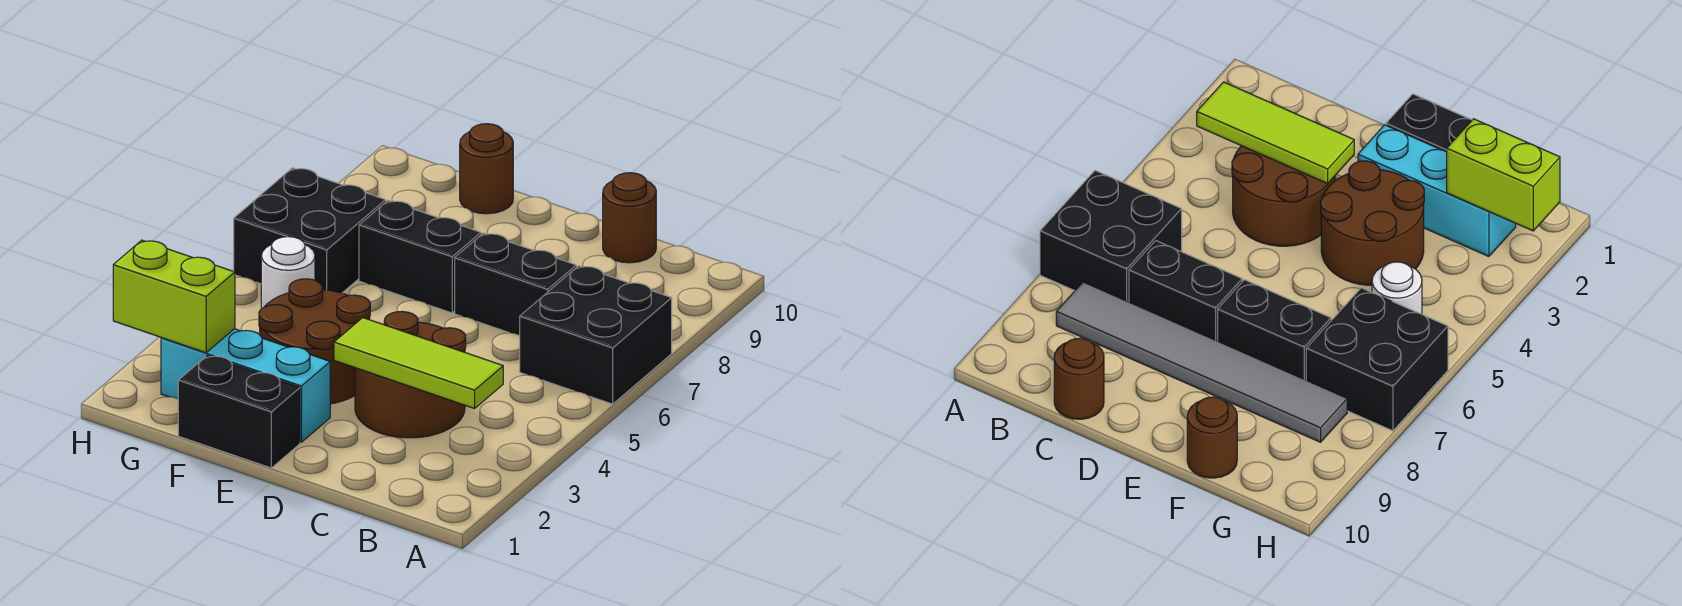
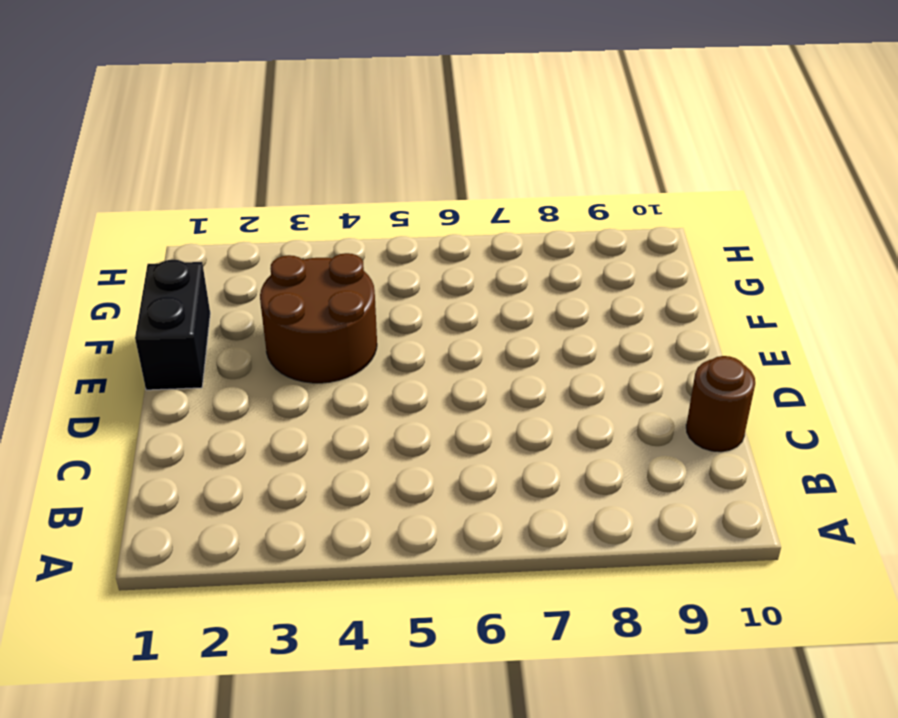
none -> black 2x2 brick [520,266,672,404]
none -> grey 1x6 tile [1056,282,1347,442]
none -> brown 2x2 round brick [355,311,466,438]

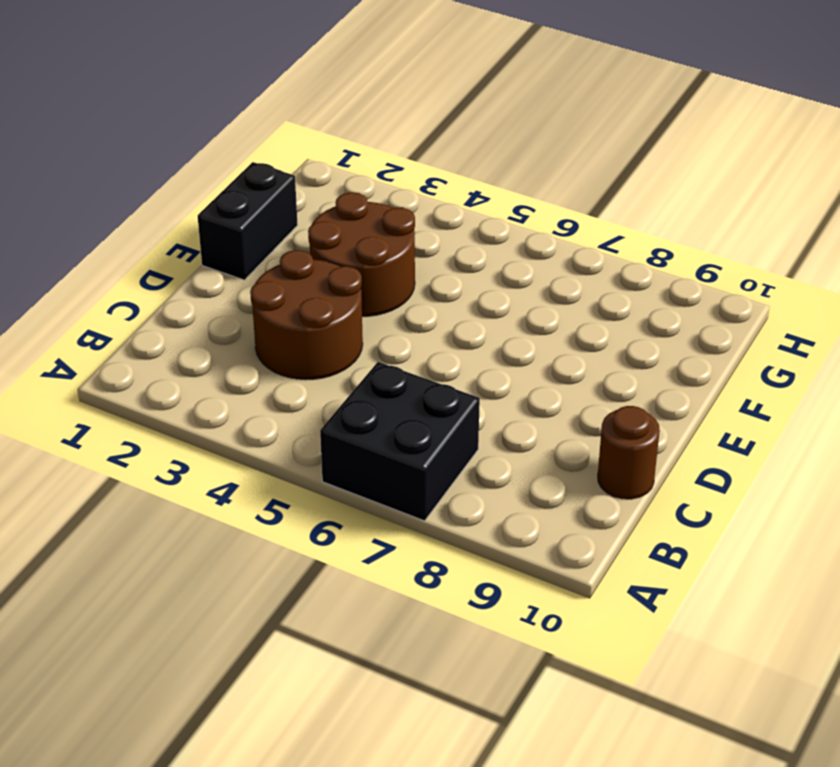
none -> grey 1x6 tile [1056,282,1347,442]
none -> black 1x2 brick [455,233,576,335]
none -> cyan 1x3 brick [161,329,330,442]

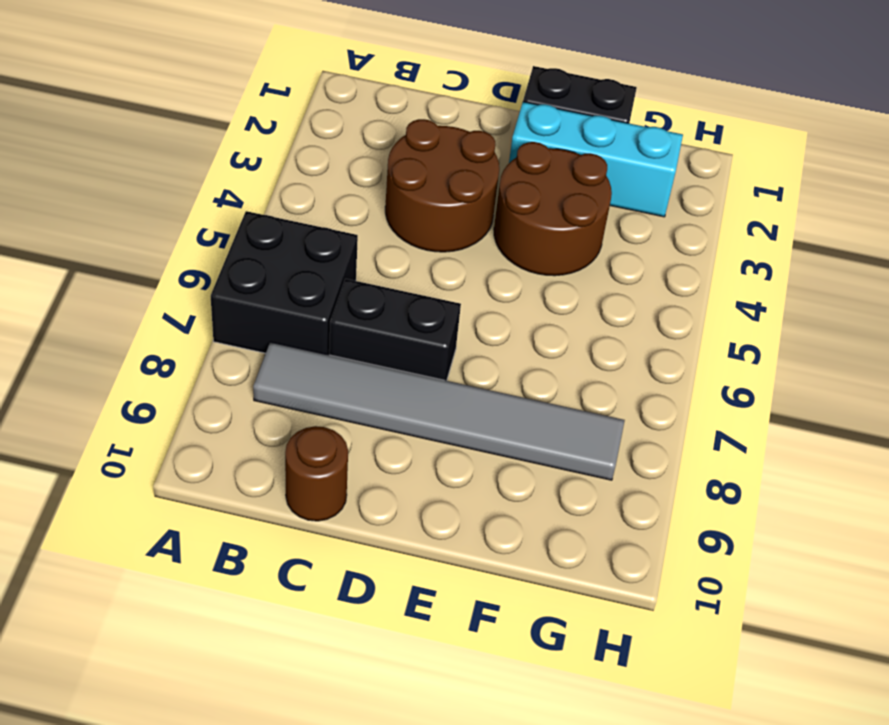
none -> black 1x2 brick [359,201,481,313]
none -> brown 1x1 round brick [460,124,513,214]
none -> white 1x1 round brick [261,237,315,309]

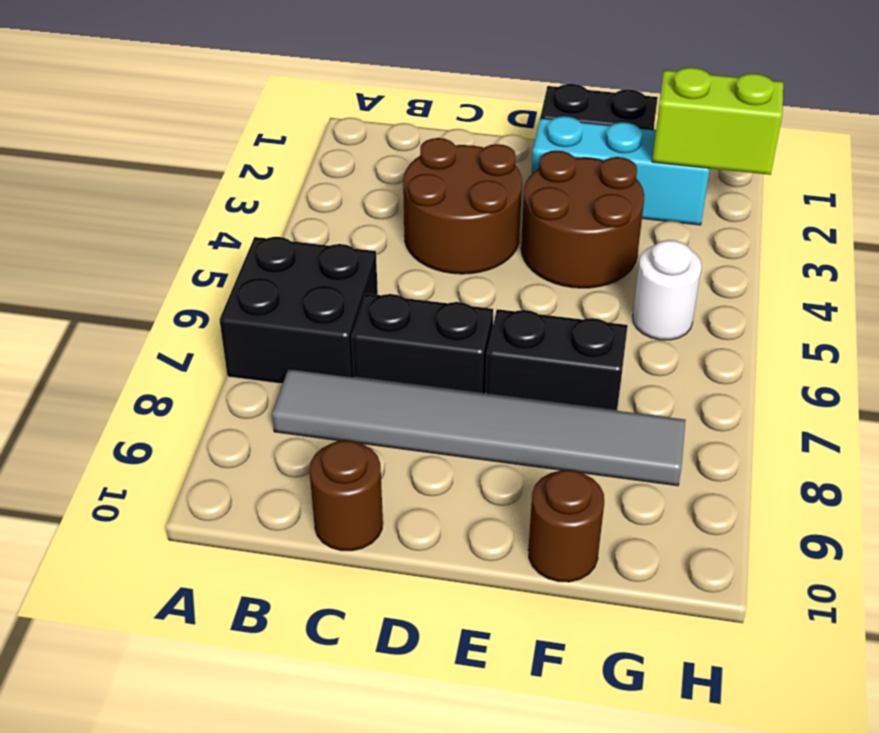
none -> black 2x2 brick [234,168,386,293]
none -> lime 1x3 tile [334,318,503,408]

